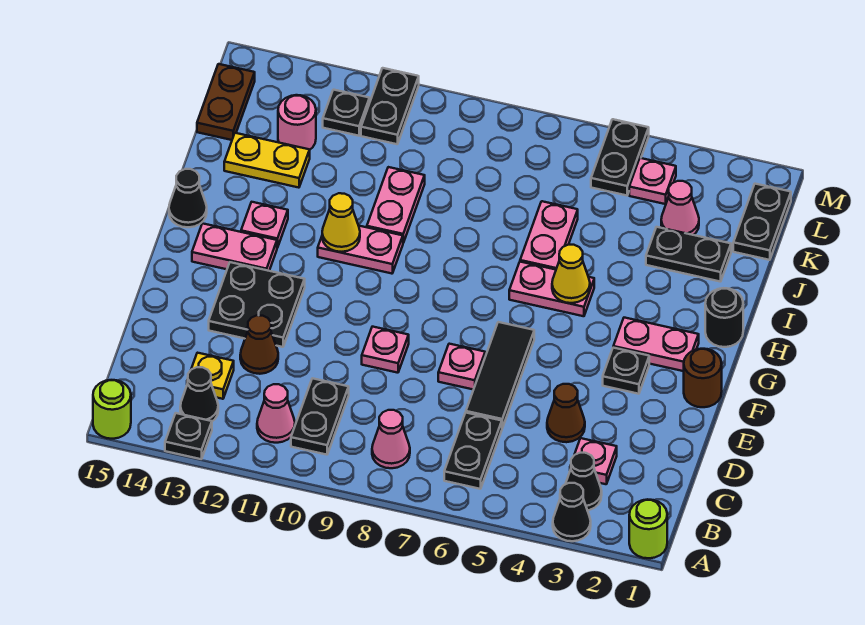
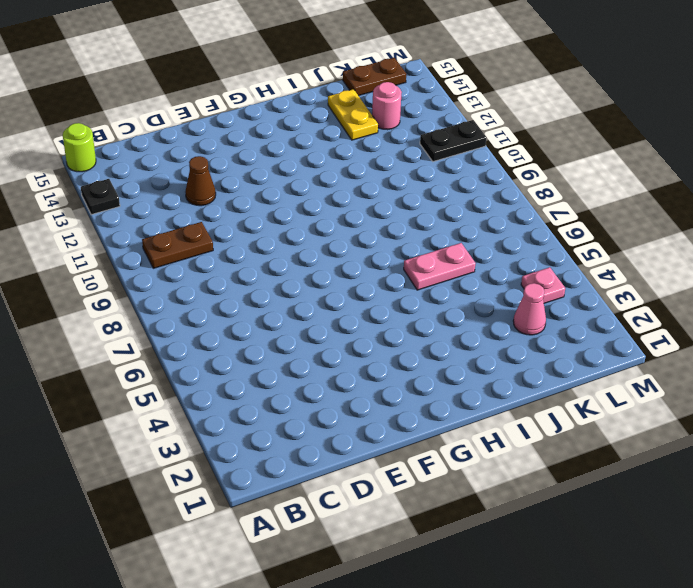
brown 1x2 plate [142,222,213,268] -> black 1x2 plate [291,378,349,455]
none -> lime 1x1 round brick [629,499,667,558]
none -> black 1x1 cone [553,483,591,541]
none -> black 1x1 cone [566,453,602,510]
none -> black 1x2 plate [444,413,502,489]

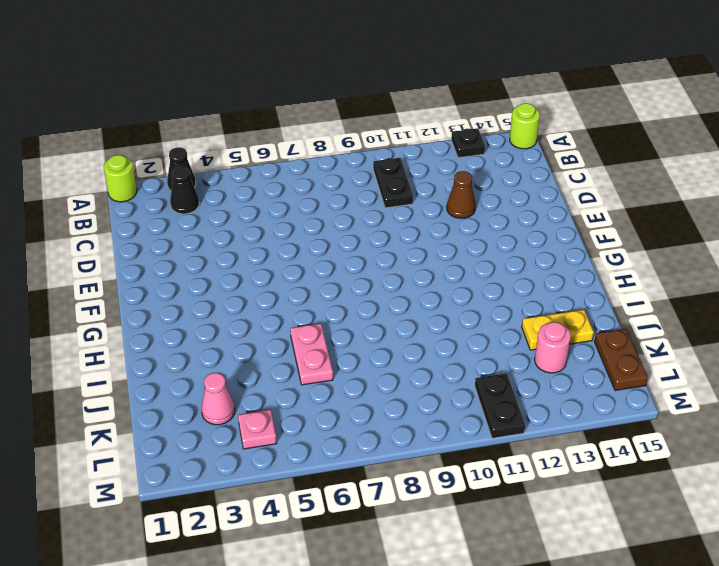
none -> black 1x2 plate [444,413,502,489]
none -> pink 1x1 cone [372,410,410,468]
none -> pink 1x1 cone [257,384,295,443]
none -> black 1x1 cone [180,367,218,421]

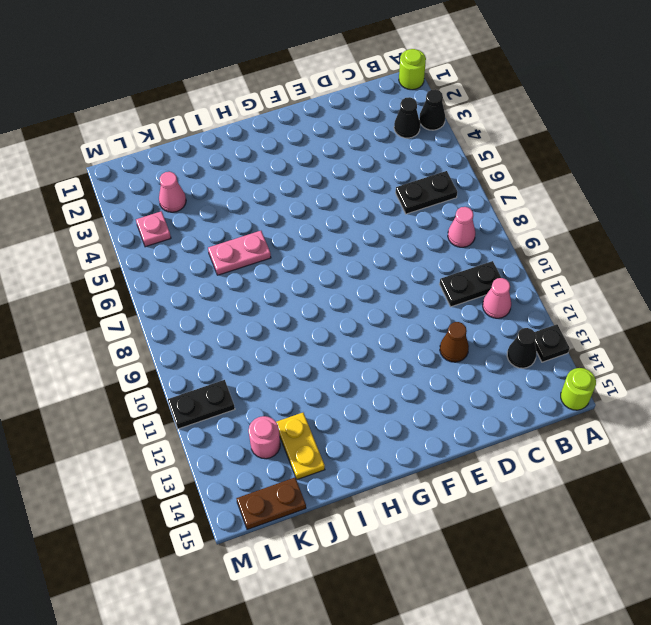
none -> pink 1x1 plate [570,438,617,484]
none -> yellow 1x1 plate [187,353,234,399]
none -> brown 1x1 cone [547,384,585,442]
none -> black 1x3 tile [466,322,534,428]

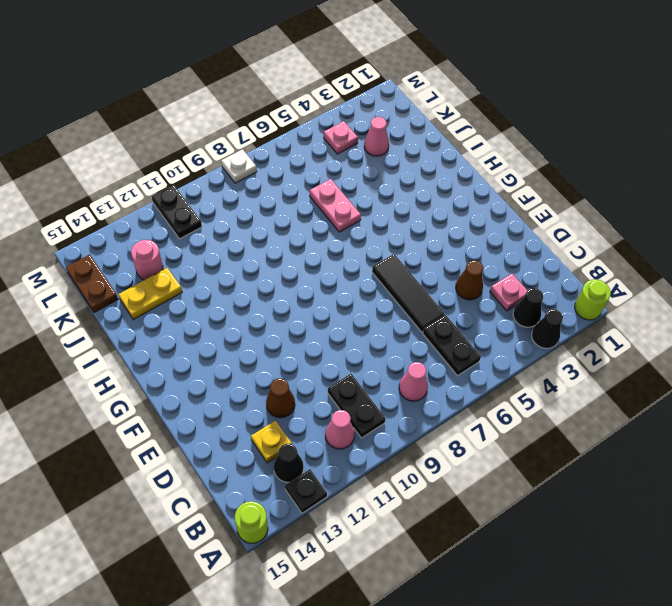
white 1x1 plate [221,149,257,183] -> none
none -> pink 1x1 plate [438,344,485,390]
none -> pink 1x1 plate [362,327,409,373]
none -> black 2x2 plate [209,262,305,347]
none -> brown 1x1 round brick [684,349,722,407]

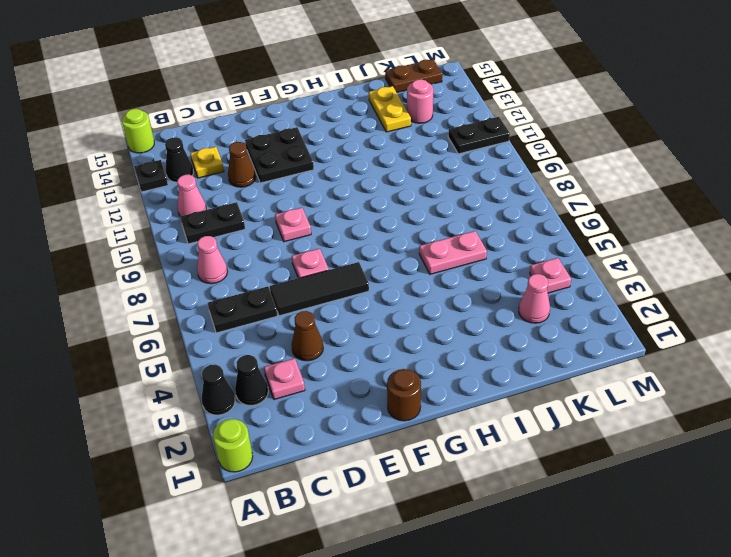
none -> black 1x1 plate [603,348,649,394]
none -> pink 1x2 plate [613,318,699,371]
none -> pink 1x2 plate [192,223,277,271]
none -> black 1x1 round brick [705,288,743,347]

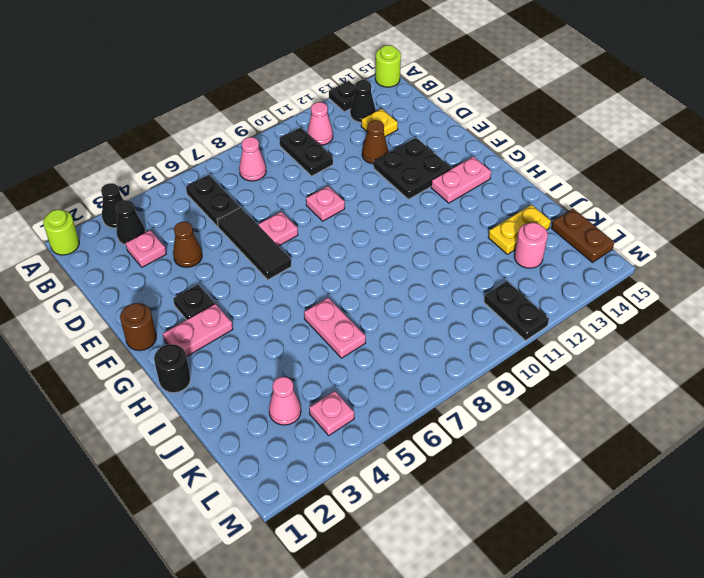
none -> pink 1x2 plate [509,262,594,316]
none -> pink 1x2 plate [318,226,403,274]
none -> pink 1x1 plate [241,202,288,248]
none -> black 1x1 cone [169,169,207,227]

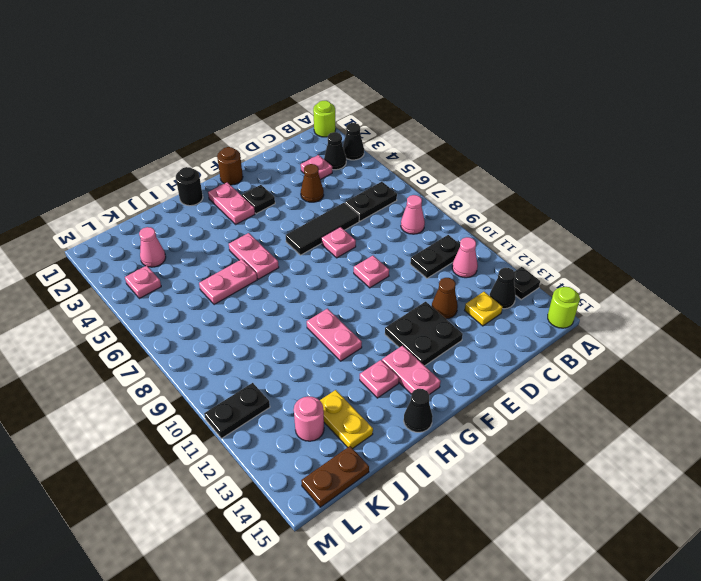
none -> pink 1x2 plate [367,167,425,243]
none -> black 1x2 plate [646,227,731,282]
none -> black 1x2 plate [733,184,791,260]
none -> black 1x2 plate [591,119,649,195]

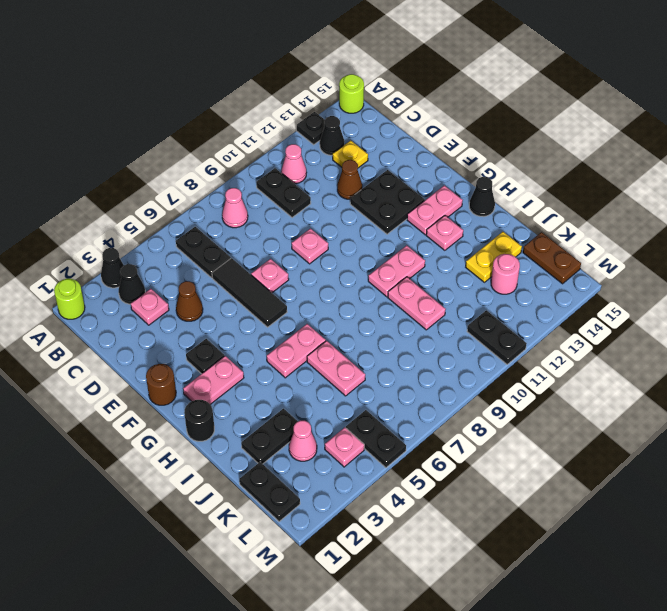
none -> black 1x1 plate [323,90,370,136]
none -> yellow 1x1 cone [552,245,590,303]
none -> yellow 1x1 cone [322,193,360,252]

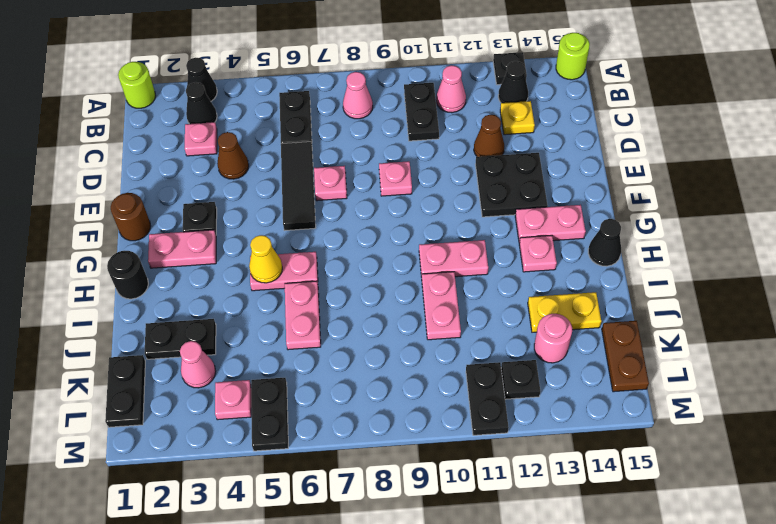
none -> yellow 1x1 cone [322,193,360,252]

